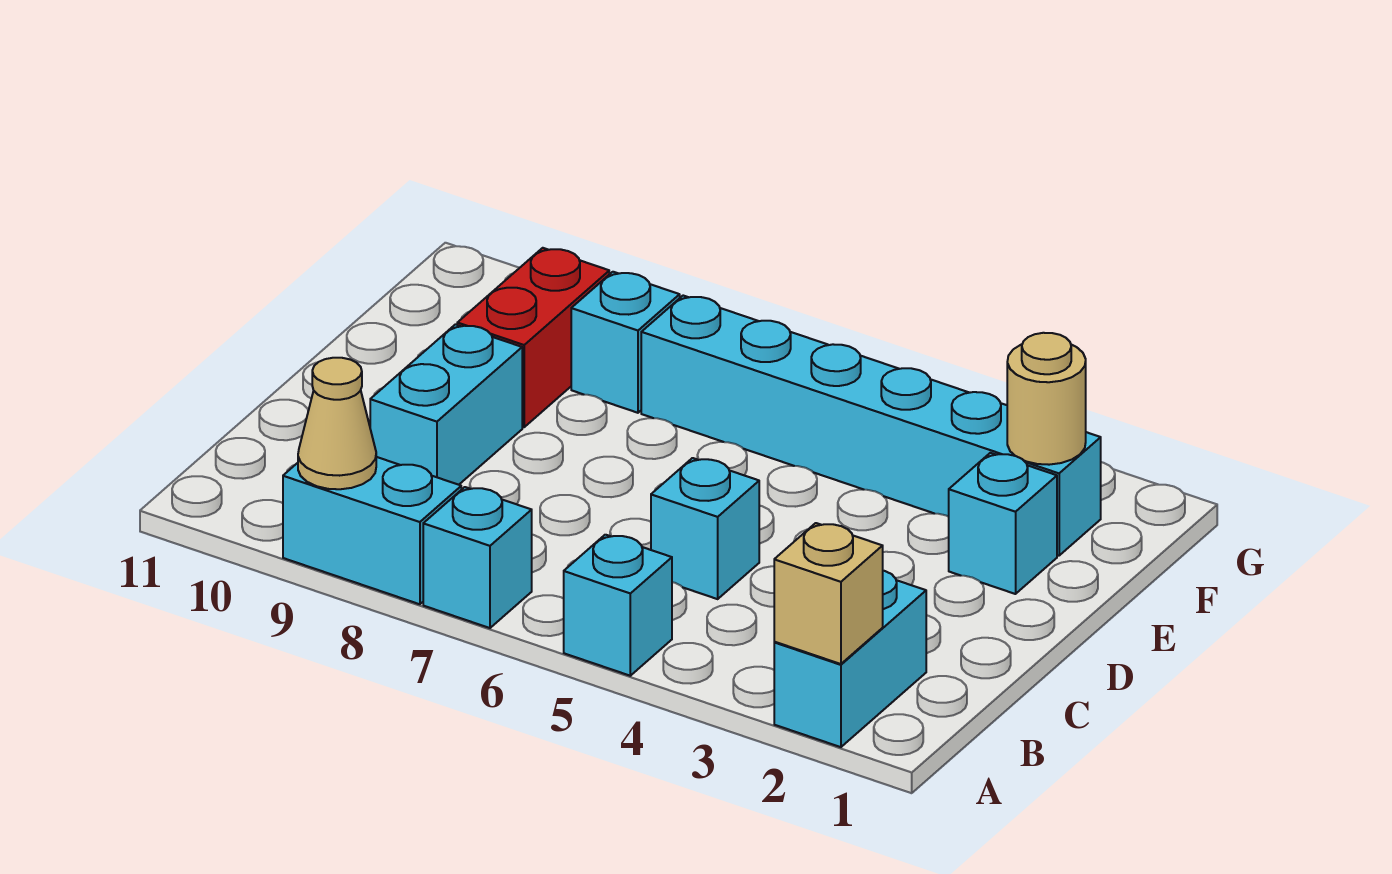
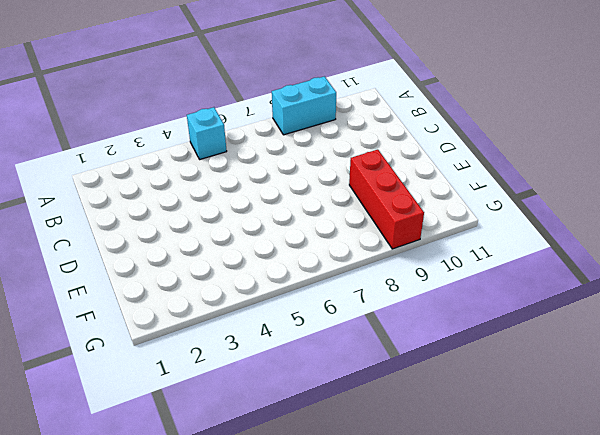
red 1x3 brick [349,150,424,249] -> red 1x2 brick [457,248,609,427]
none -> cyan 1x2 brick [774,571,926,747]
none -> cyan 1x1 brick [423,487,532,628]
none -> cyan 1x1 brick [651,458,759,599]

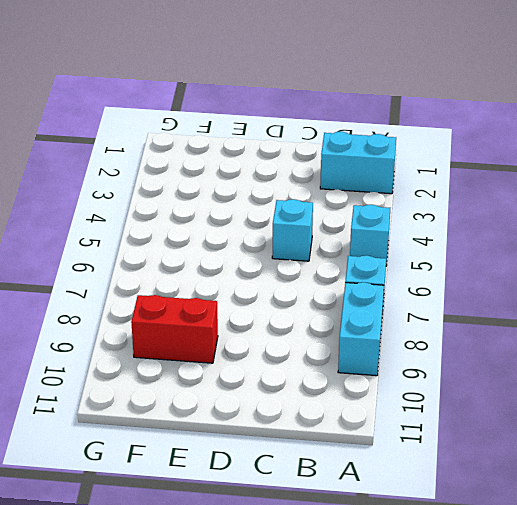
none -> cyan 1x2 brick [370,324,522,485]
none -> cyan 1x1 brick [949,453,1057,594]
none -> cyan 1x6 brick [641,296,1101,556]

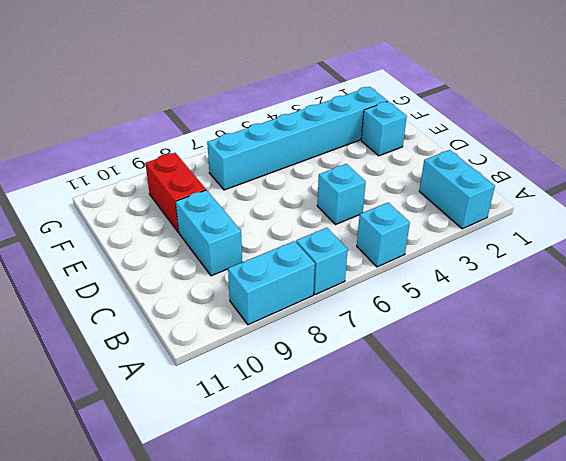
none -> cyan 1x1 brick [571,272,680,413]
none -> tan 1x1 brick [774,523,883,664]
none -> tan 1x1 cone [298,358,376,489]

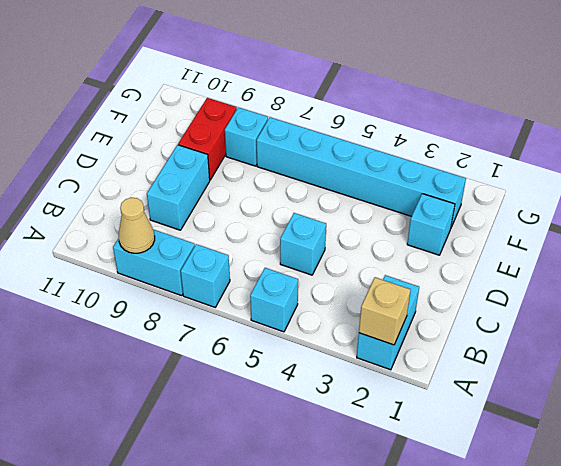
none -> tan 1x1 round brick [1007,333,1086,465]

